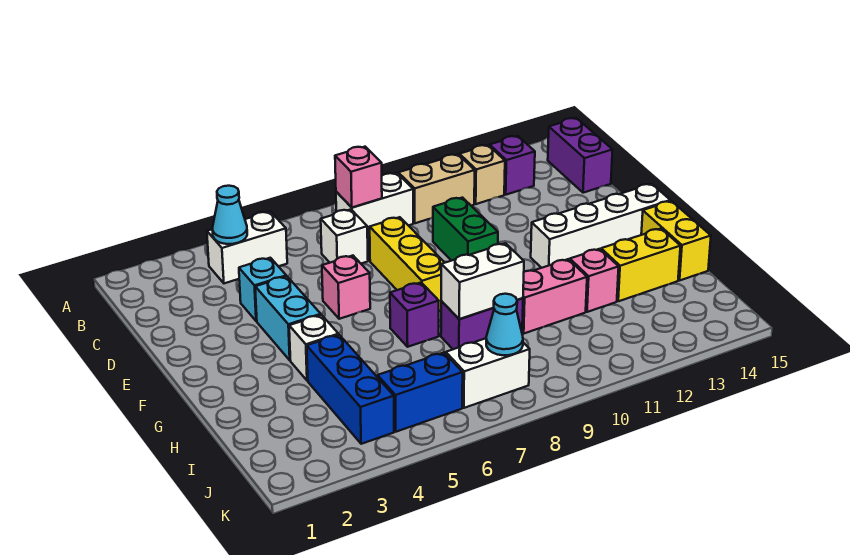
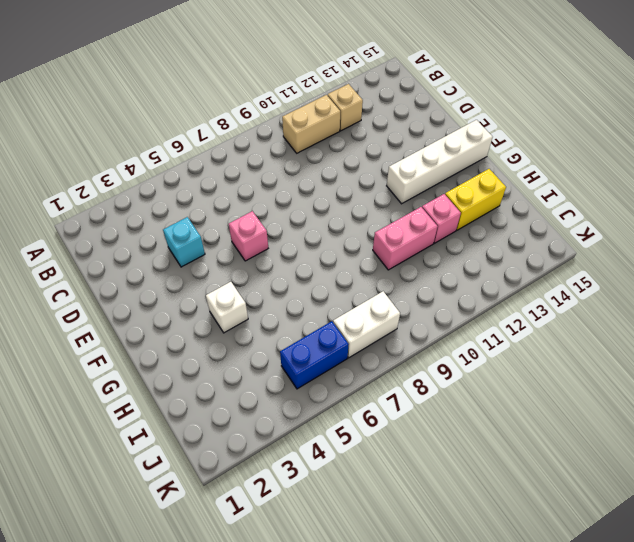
none -> white 1x2 brick [207,212,287,283]
none -> white 1x2 brick [336,173,413,238]
none -> purple 1x1 brick [490,136,535,195]

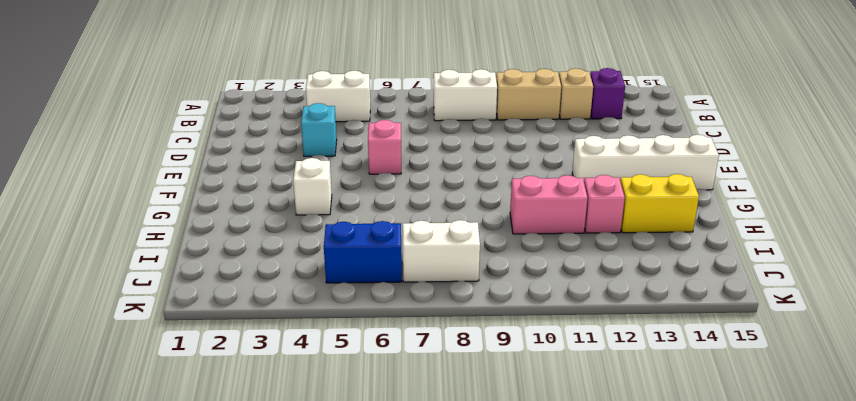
none -> purple 1x2 brick [548,118,613,193]
none -> white 1x1 brick [321,209,368,264]
none -> yellow 1x3 brick [370,217,445,311]

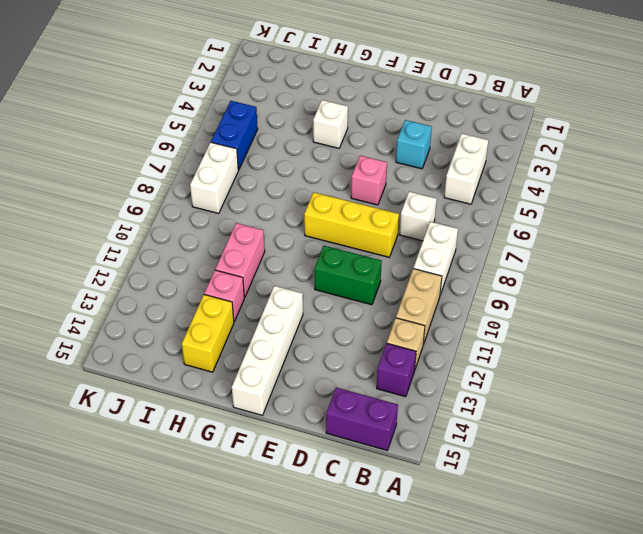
none -> cyan 1x2 brick [255,276,321,360]
none -> purple 1x1 brick [390,283,439,347]
none -> yellow 1x2 brick [641,201,711,280]

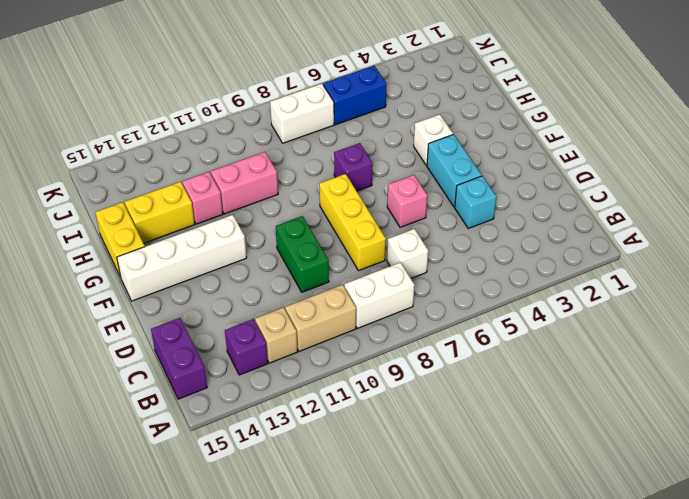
none -> white 1x2 brick [207,212,287,283]
none -> blue 1x3 brick [307,335,394,444]
none -> purple 1x2 brick [441,298,523,349]

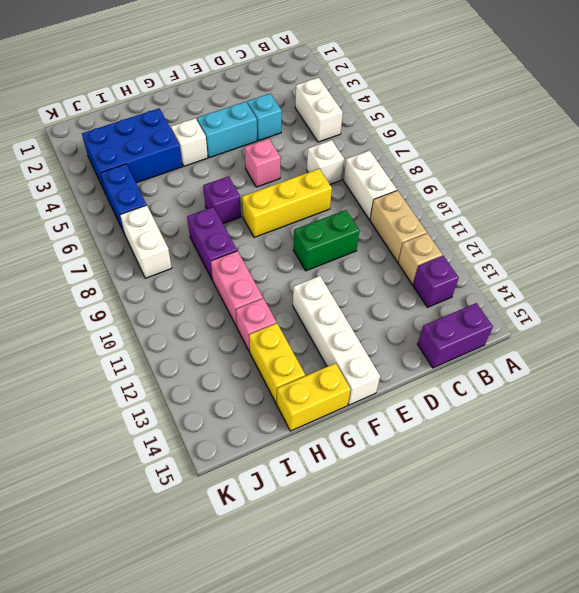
blue 2x3 brick [82,108,182,191] -> blue 1x3 brick [307,335,394,444]
none -> cyan 1x1 cone [213,186,247,244]
none -> pink 1x1 brick [335,147,382,208]
none -> white 1x2 brick [441,243,524,319]

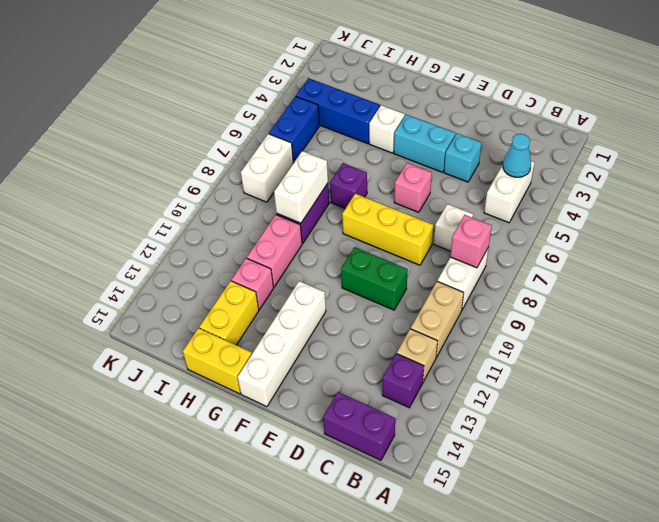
none -> cyan 1x1 cone [486,294,523,355]

